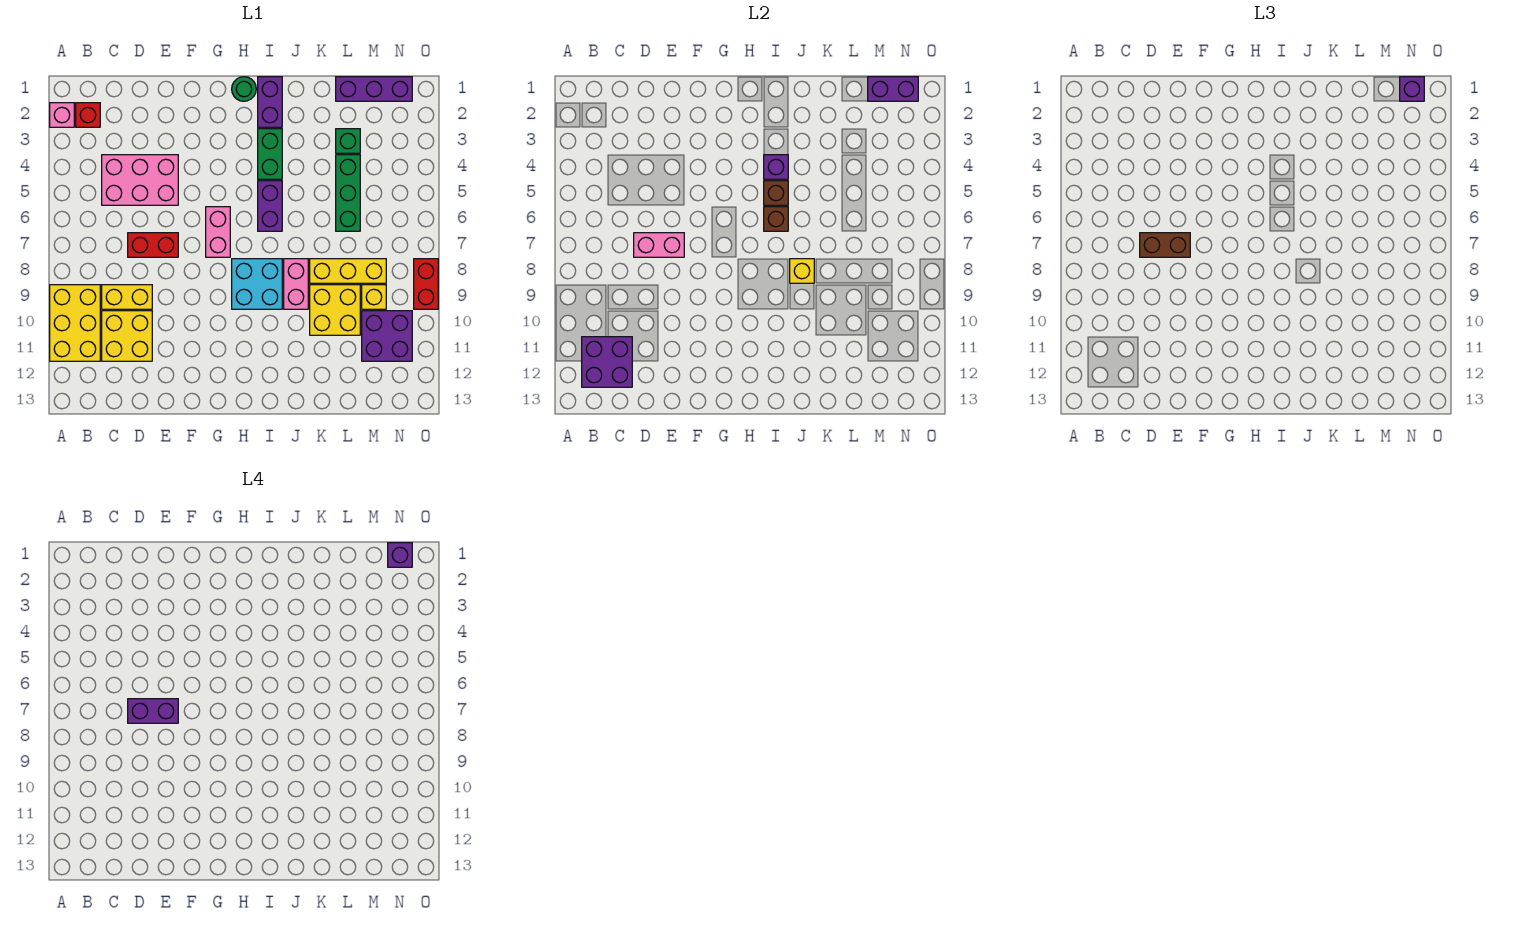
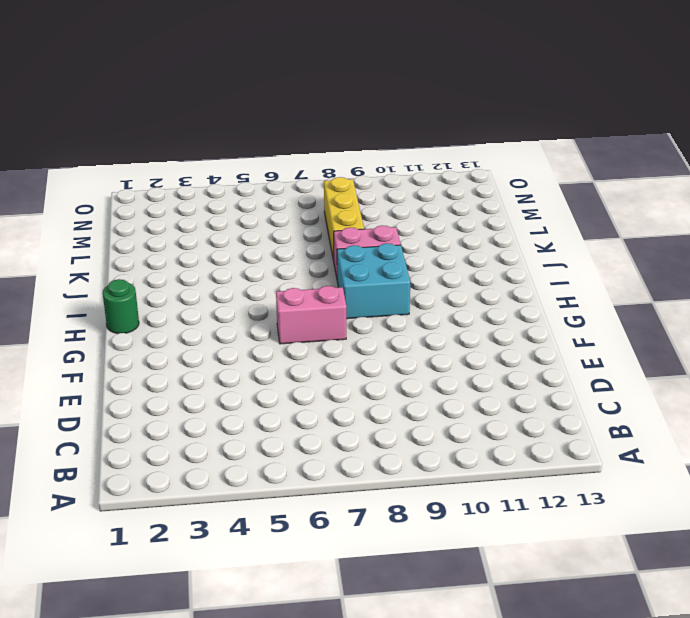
none -> pink 1x1 brick [50,103,74,127]
none -> yellow 2x3 brick [50,285,100,361]
none -> red 1x1 brick [76,103,100,127]
none -> pink 2x3 brick [102,155,178,205]

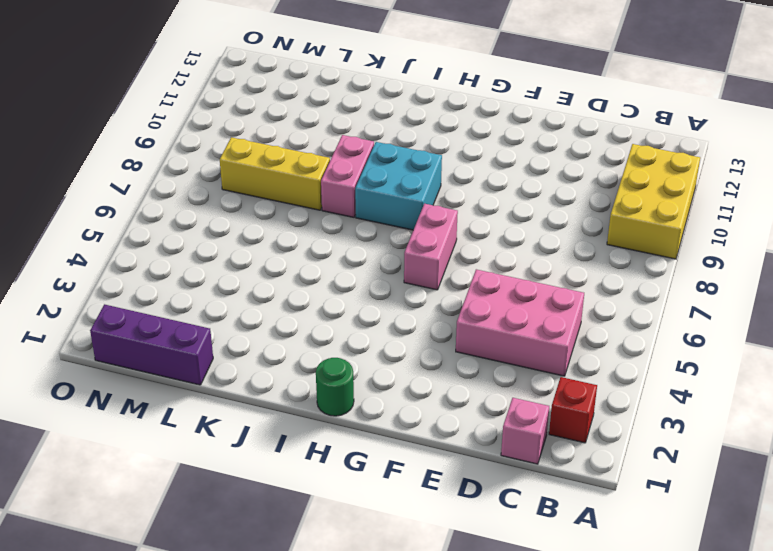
pink 1x1 brick [501,398,549,464] -> pink 1x1 brick moved to [50,103,74,127]
none -> yellow 1x2 brick [102,285,152,309]
none -> yellow 2x2 brick [102,311,152,361]
none -> red 1x2 brick [128,233,178,257]
none -> purple 1x2 brick [258,77,282,127]

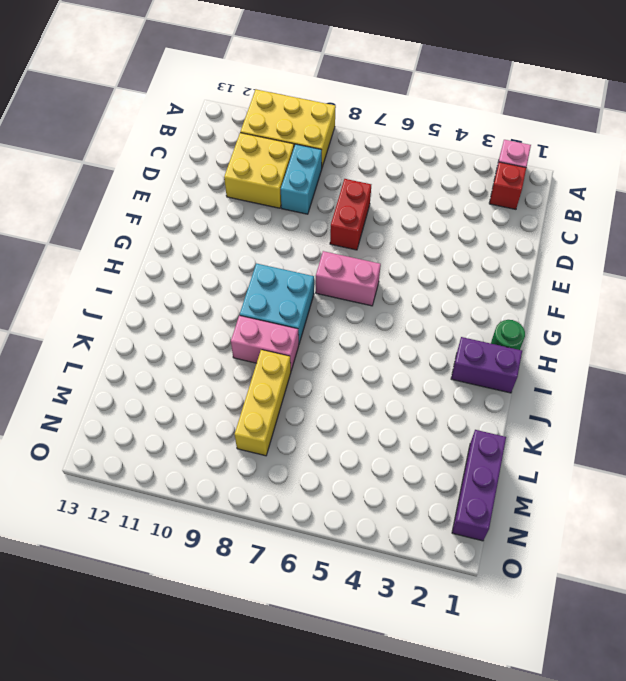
cyan 1x2 brick [281,144,322,214] -> yellow 1x2 brick [102,285,152,309]
none -> pink 2x3 brick [102,155,178,205]
none -> green 1x2 brick [258,129,282,179]
none -> purple 1x2 brick [258,181,282,231]
none -> yellow 2x2 brick [310,285,360,335]

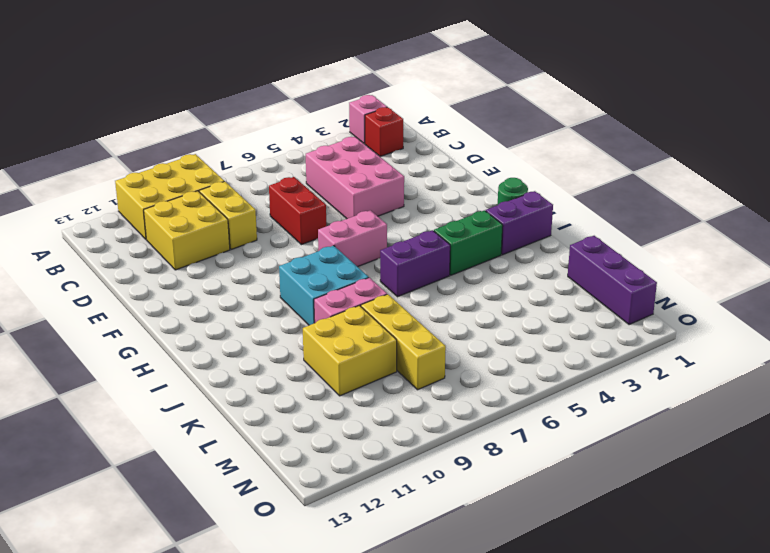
none -> green 1x1 brick [336,129,360,153]
none -> green 1x3 brick [336,155,360,231]
none -> yellow 1x1 brick [362,285,386,309]
none -> purple 2x2 brick [362,311,412,361]

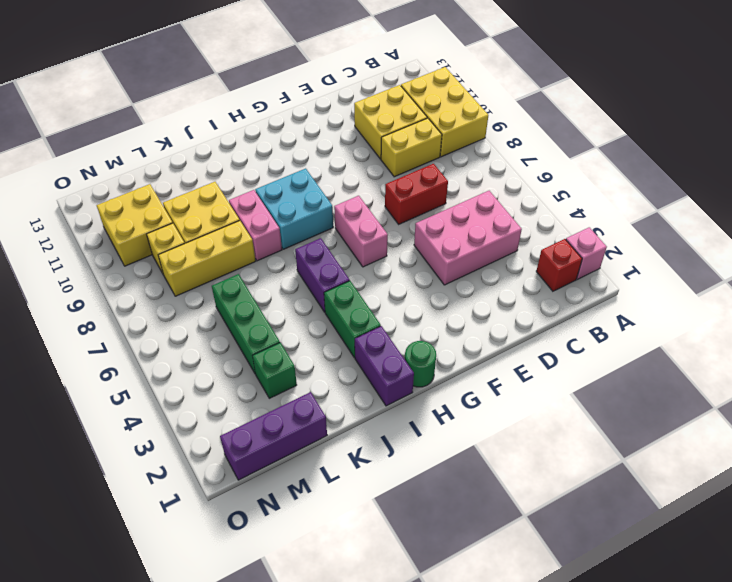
yellow 2x2 brick [97,184,173,266] -> purple 2x2 brick [362,311,412,361]
none -> red 1x2 brick [414,259,438,309]
none -> purple 2x2 brick [582,337,632,387]
none -> pink 1x2 brick [634,233,684,257]
none -> purple 1x1 brick [764,155,788,179]

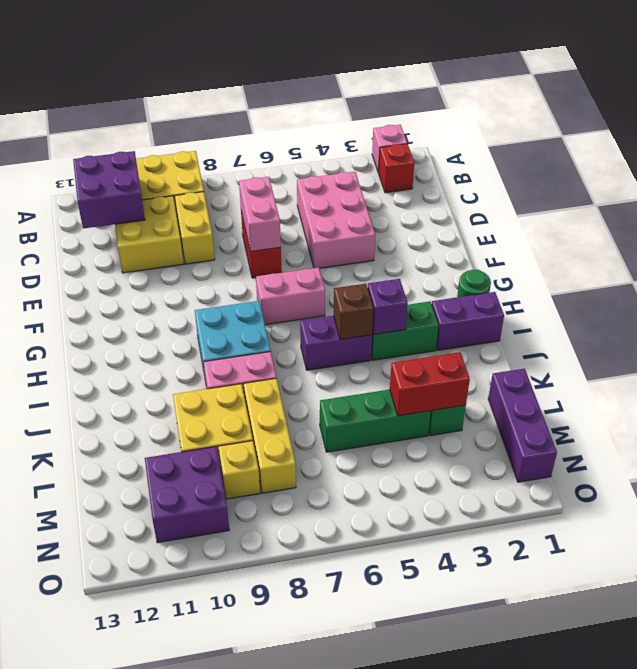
red 1x2 brick [390,352,470,416] -> red 1x2 brick moved to [414,259,438,309]
none -> brown 1x1 brick [764,207,788,231]
none -> yellow 1x1 brick [790,259,814,283]
none -> purple 1x2 brick [868,77,918,101]
none -> brown 1x2 brick [1140,233,1190,257]

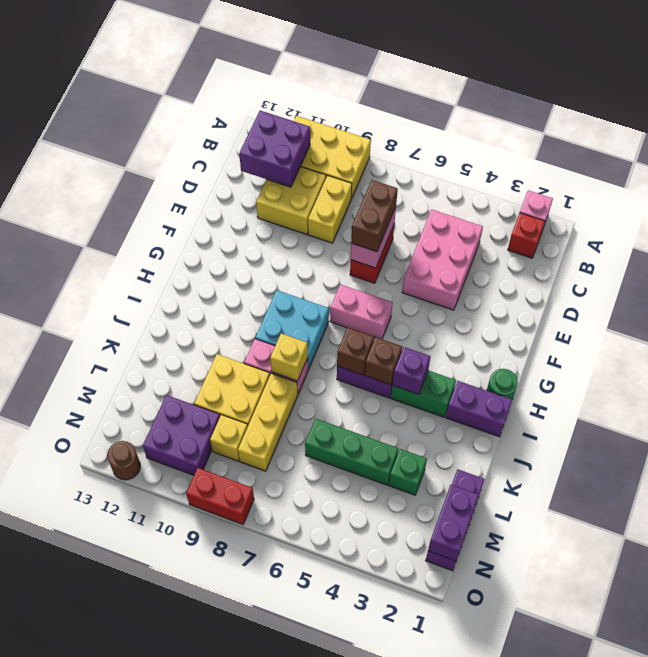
brown 1x1 round brick [107,441,140,480] -> none
none -> purple 1x1 brick [1400,77,1424,101]
none -> purple 1x2 brick [128,699,178,723]
none -> purple 1x1 brick [388,543,412,567]

